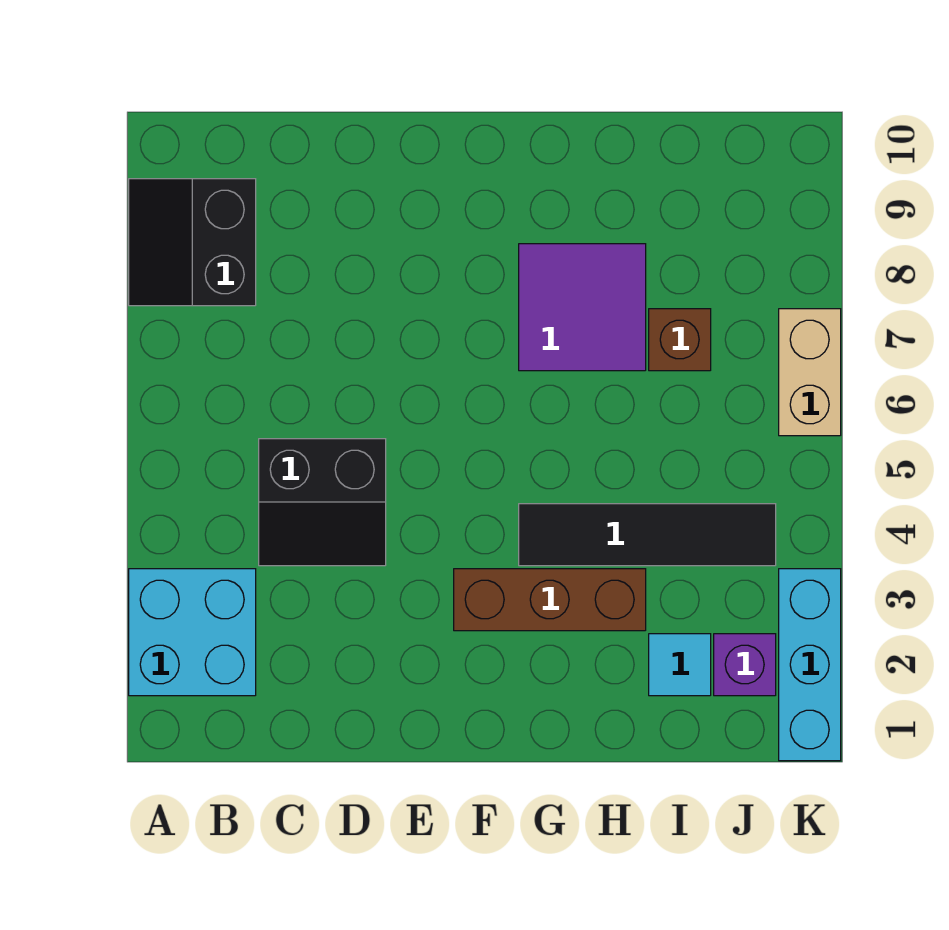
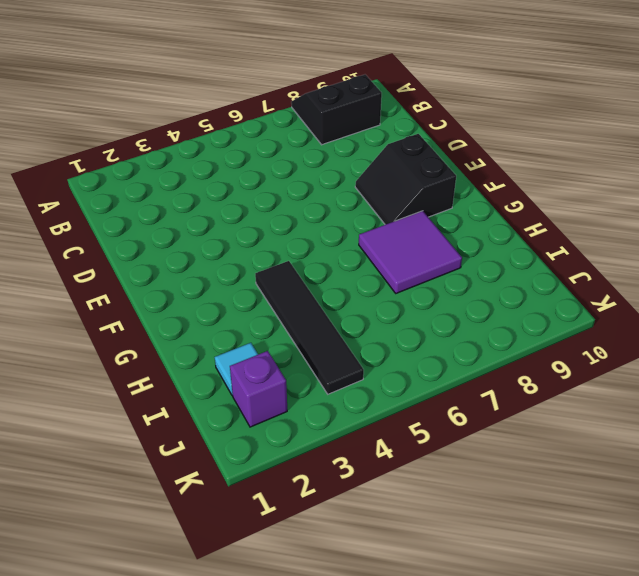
black 2x2 slope [355,134,456,225] -> black 2x2 slope moved to [259,439,386,566]
none -> cyan 2x2 brick [129,569,256,696]
none -> brown 1x3 brick [454,569,646,631]

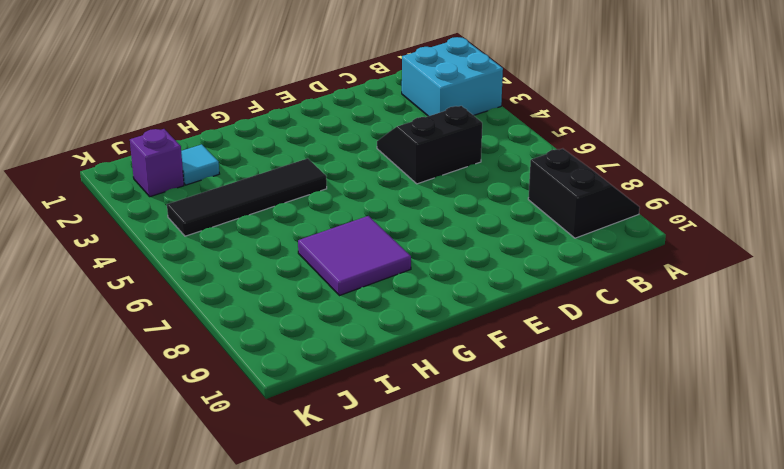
none -> brown 1x3 brick [454,569,646,631]
none -> brown 1x1 brick [649,309,711,371]

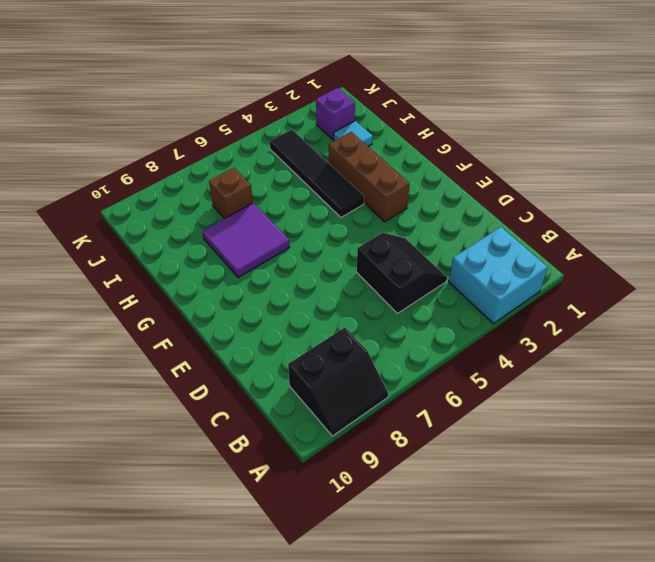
none -> cyan 1x3 brick [779,569,841,761]
none -> tan 1x2 brick [779,309,841,436]

